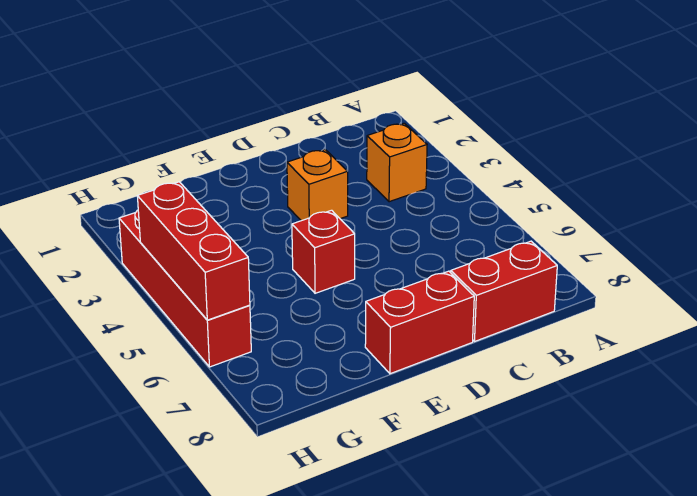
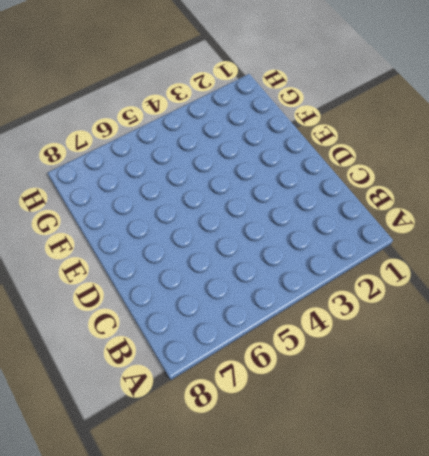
none -> orange 1x1 brick [367,123,427,202]
none -> red 1x2 brick [451,241,557,341]

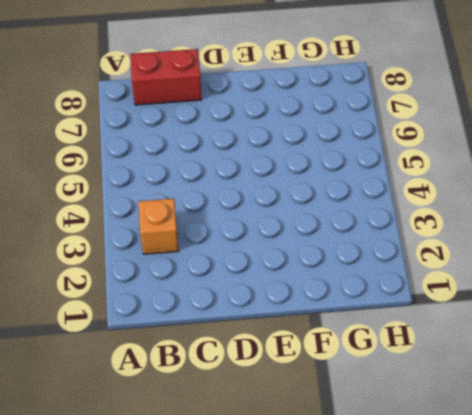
none -> orange 1x1 brick [287,150,348,221]
none -> red 1x2 brick [365,271,474,374]

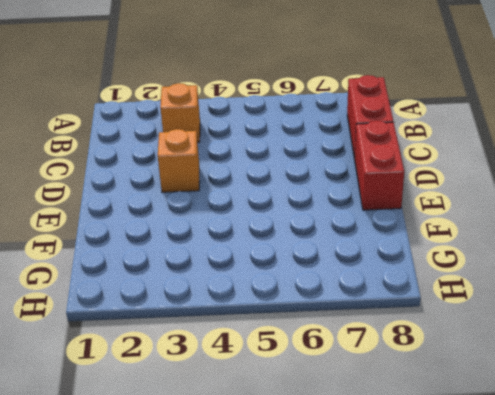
none -> red 1x1 brick [292,210,355,293]
none -> red 1x4 brick [119,210,251,367]

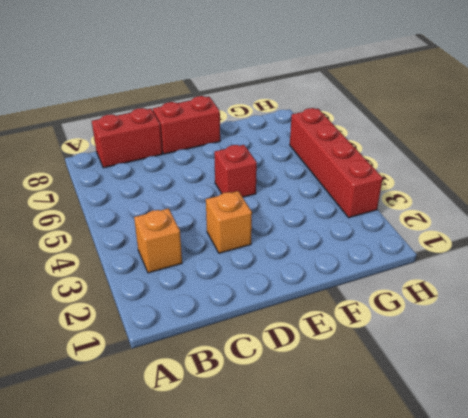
none -> red 1x3 brick [137,182,250,320]

